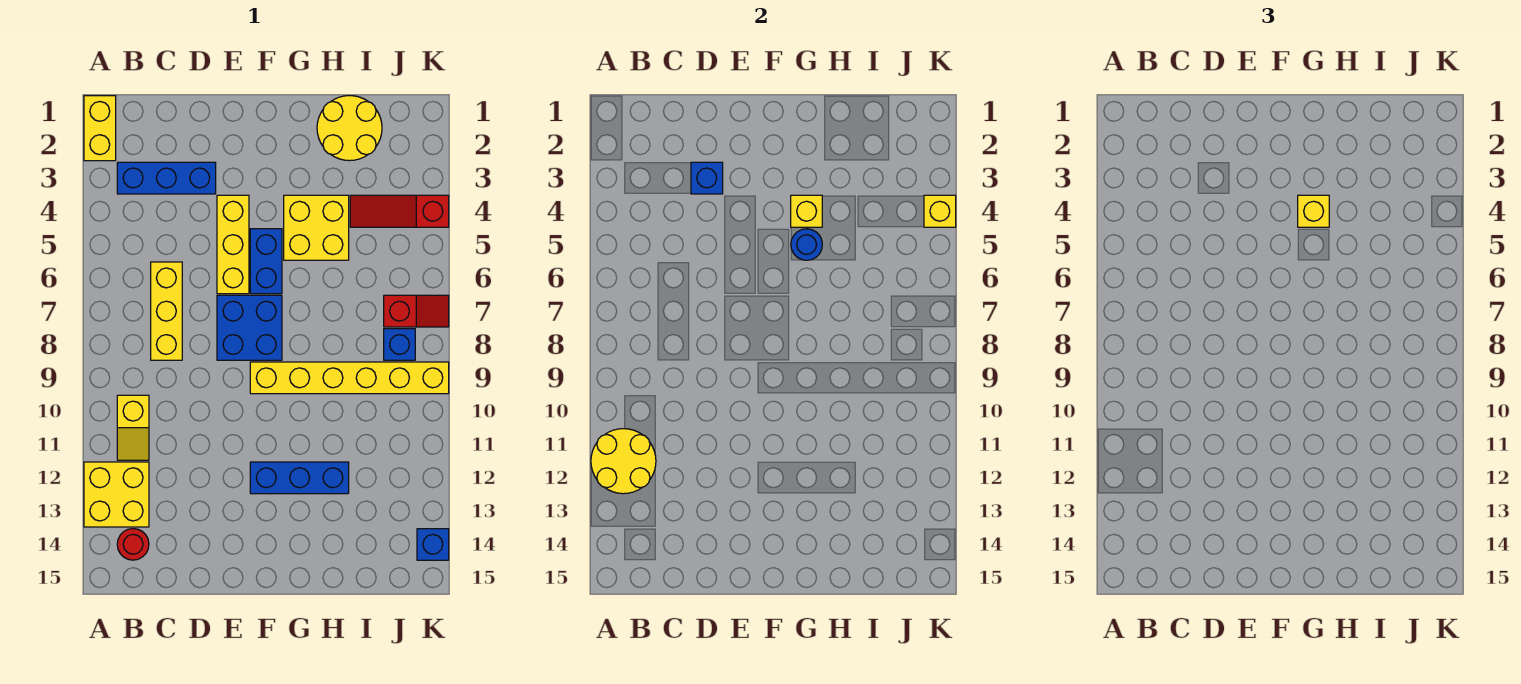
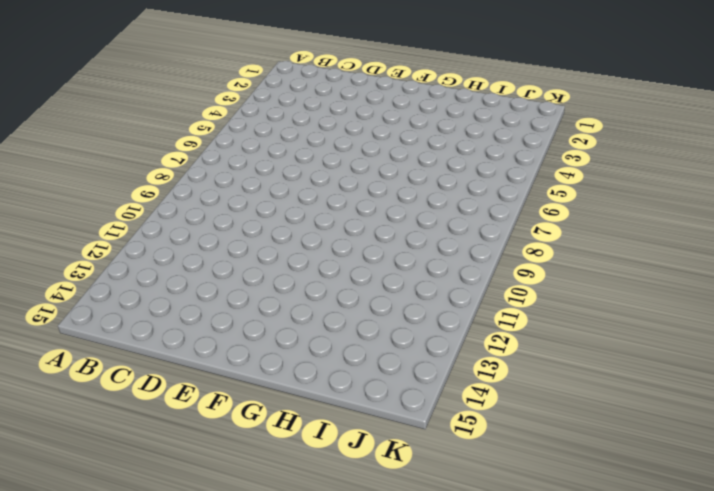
none -> yellow 1x2 brick [84,96,116,161]
none -> yellow 2x2 brick [84,462,149,527]
none -> blue 1x3 brick [117,162,216,194]

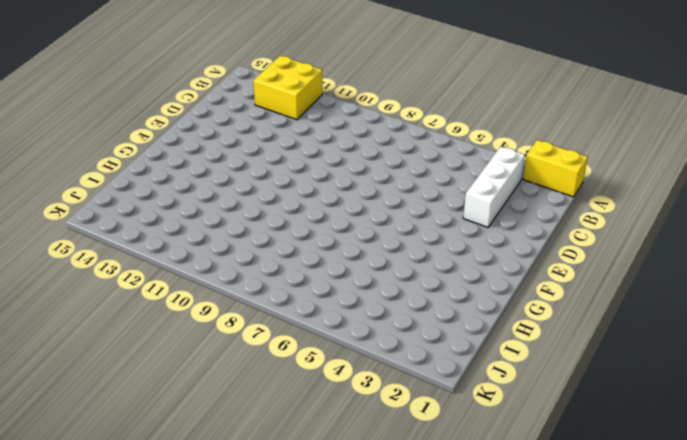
white 1x3 brick [463,147,525,227] -> blue 1x3 brick [117,162,216,194]
none -> yellow 1x2 slope [117,395,149,460]
none -> red 1x1 round brick [117,529,149,560]
none -> yellow 1x3 brick [151,262,182,360]

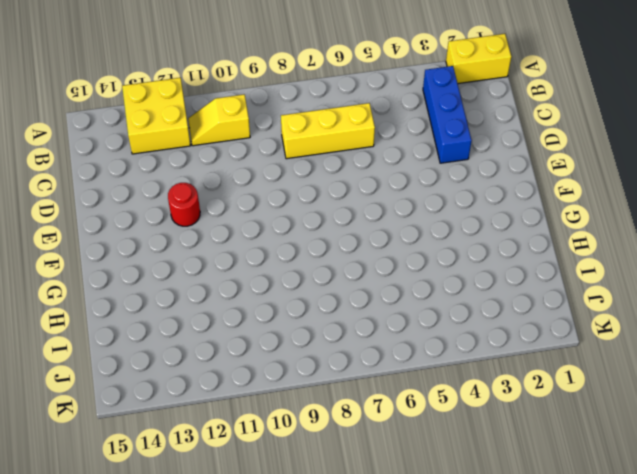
red 1x1 round brick [168,183,200,226] -> red 1x1 round brick moved to [117,529,149,560]
none -> yellow 1x3 brick [217,195,249,294]
none -> blue 2x2 brick [217,295,282,360]
none -> blue 1x2 brick [250,229,282,294]

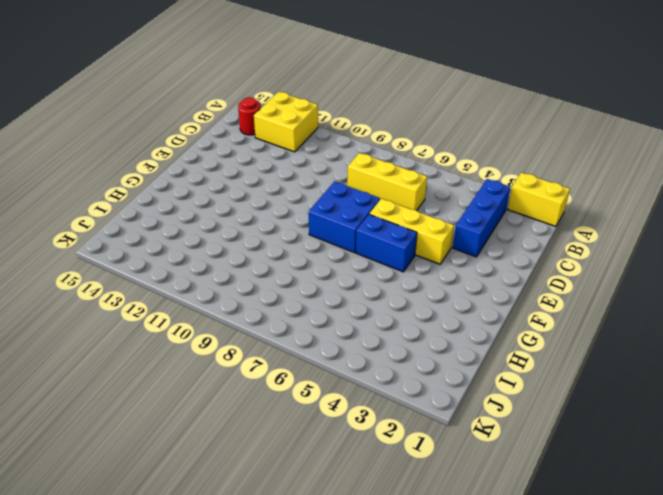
none -> yellow 1x2 slope [117,395,149,460]
none -> yellow 1x6 brick [250,362,449,394]
none -> blue 1x3 brick [250,462,349,494]

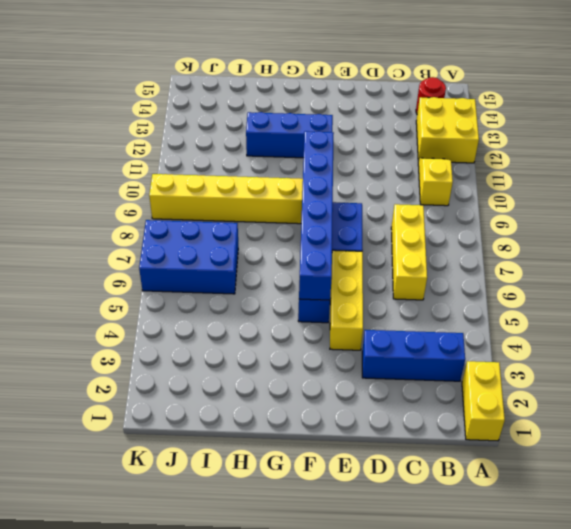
blue 1x6 brick [299,131,334,300] -> none
blue 2x3 brick [139,220,238,294] -> red 1x2 slope [384,295,449,327]
none -> yellow 2x2 brick [284,195,349,260]
none -> yellow 2x2 round brick [317,96,382,161]
none -> red 1x3 slope [350,195,449,227]

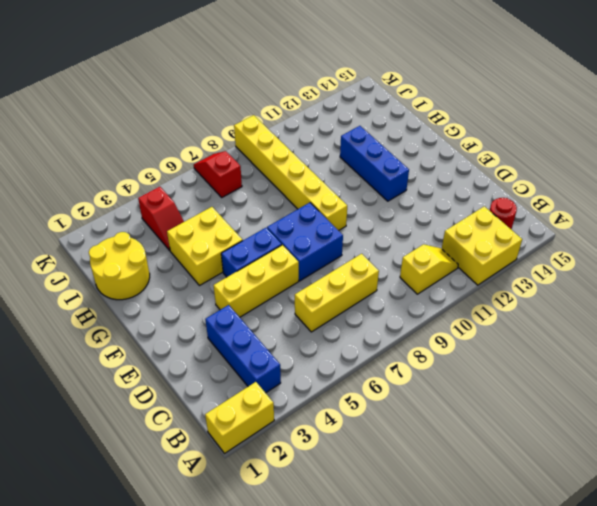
red 1x2 slope [138,187,184,250] -> red 1x3 slope [350,195,449,227]
none -> blue 1x1 brick [384,329,415,360]
none -> blue 1x1 brick [417,529,449,560]
none -> yellow 2x2 round brick [591,429,656,494]

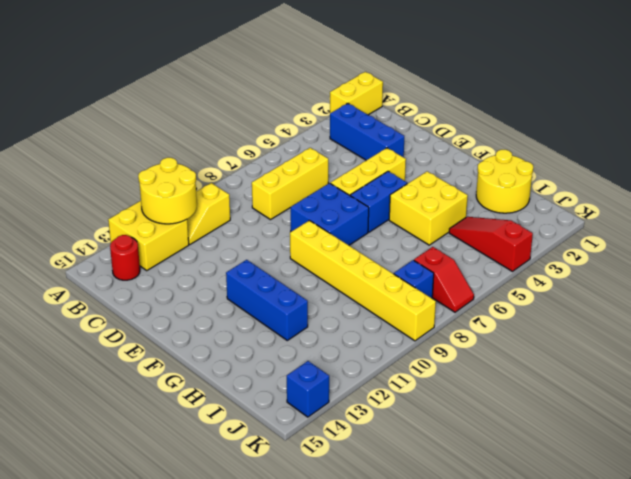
none -> blue 1x1 brick [691,162,723,194]
none -> yellow 1x1 brick [791,195,822,227]
none -> blue 1x1 round brick [791,229,822,260]

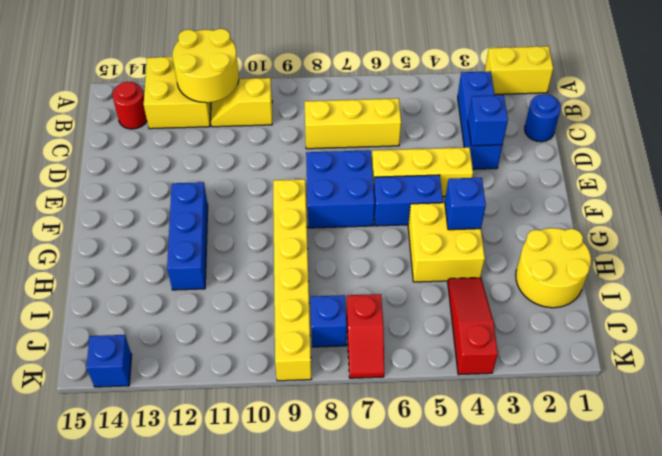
blue 1x1 round brick [525,94,561,142] -> blue 1x1 round brick moved to [791,229,822,260]
blue 1x1 brick [445,178,486,230] -> yellow 1x1 brick [791,195,822,227]
none -> yellow 1x1 brick [924,195,956,227]
none -> yellow 1x1 brick [1298,195,1329,227]

